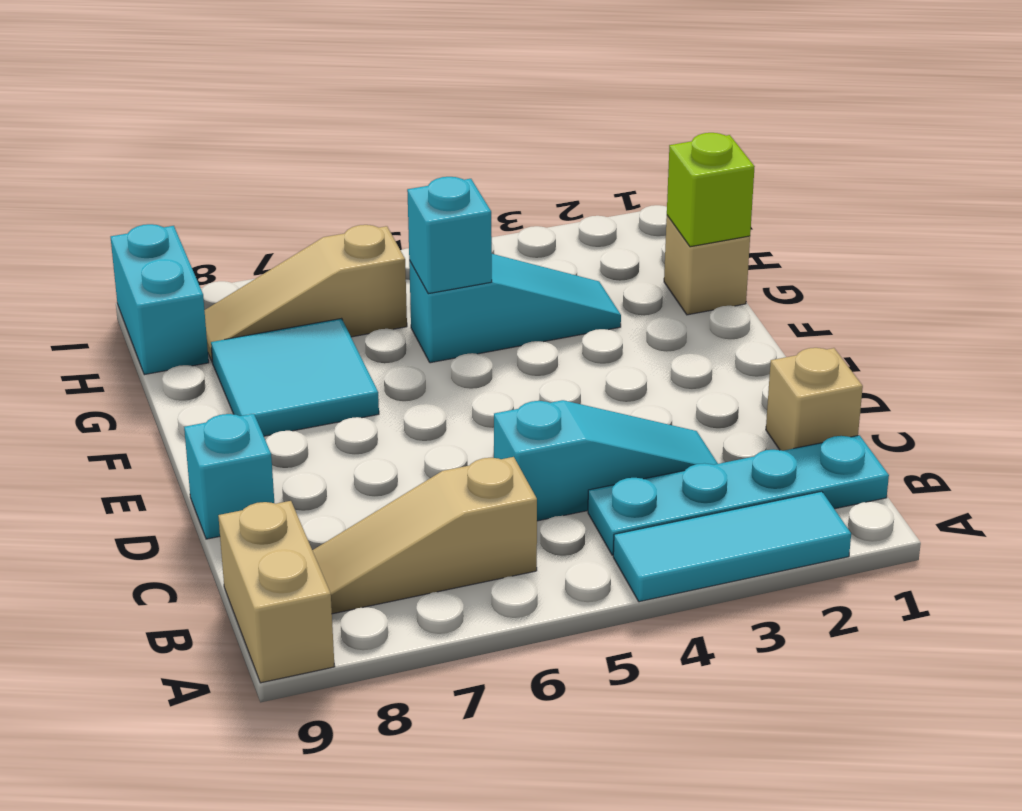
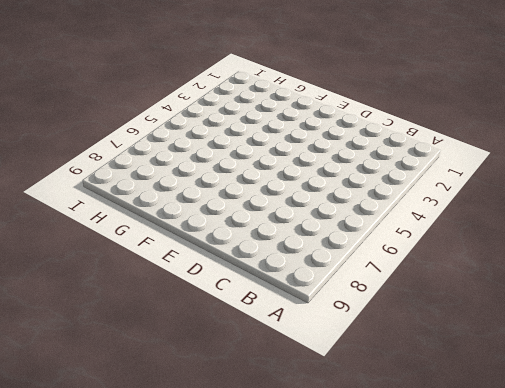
none -> cyan 1x3 tile [613,491,851,602]
none -> tan 1x2 brick [218,501,335,683]
none -> cyan 1x4 plate [588,435,889,555]

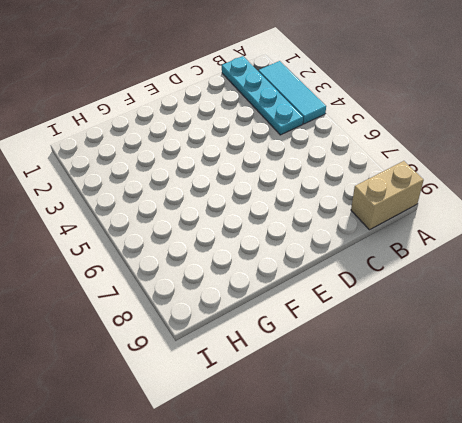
none -> tan 1x3 slope [312,457,537,614]
none -> tan 1x1 brick [766,348,863,451]
none -> cyan 1x3 slope [494,400,718,521]

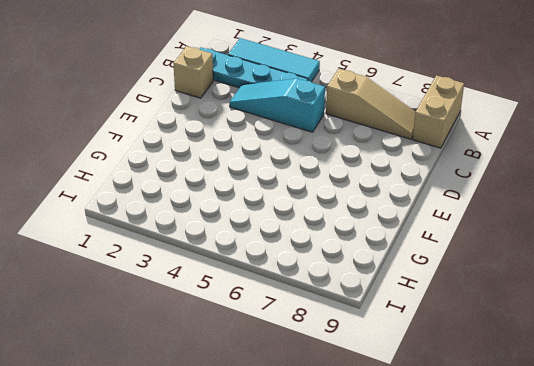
none -> cyan 1x1 brick [184,414,274,539]
none -> cyan 2x2 tile [211,319,379,436]
none -> tan 1x1 brick [664,215,750,315]

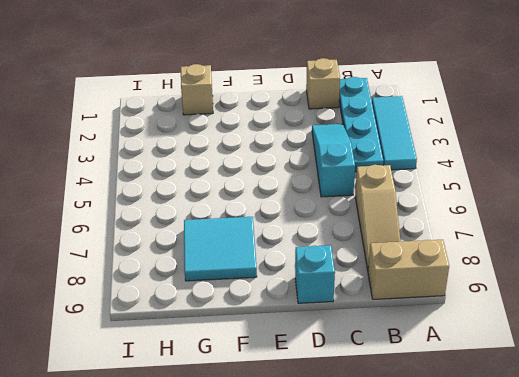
none -> cyan 1x3 slope [409,254,621,363]
none -> tan 1x3 slope [204,225,407,362]
none -> cyan 1x2 brick [111,224,209,375]

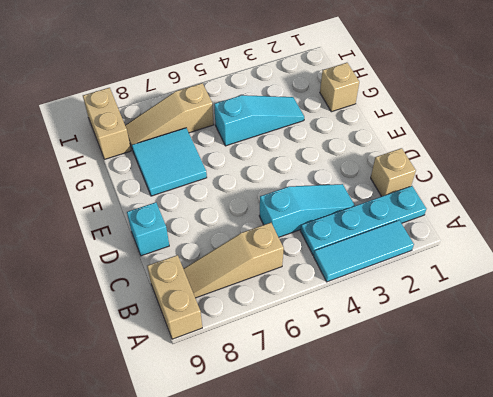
tan 1x2 brick [83,88,131,159] -> cyan 1x2 brick [111,224,209,375]
none -> lime 1x1 brick [667,133,755,247]
none -> cyan 1x1 brick [407,177,492,294]

